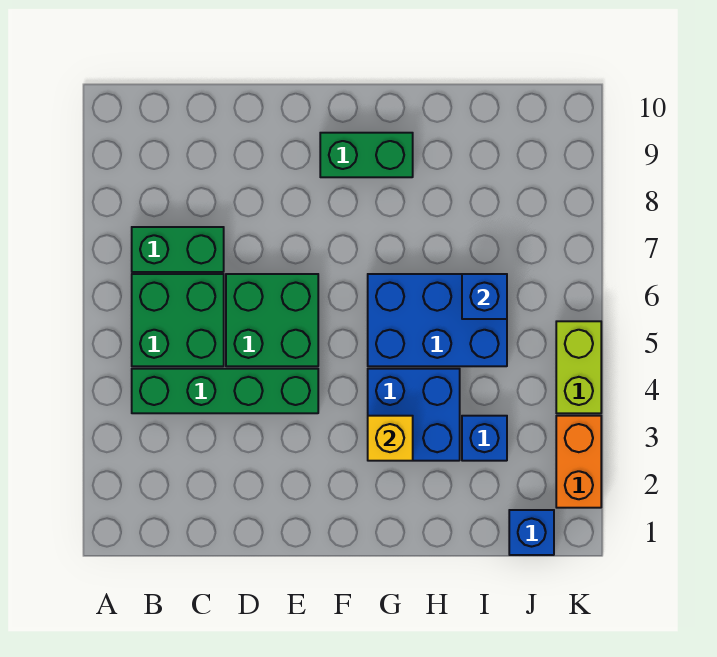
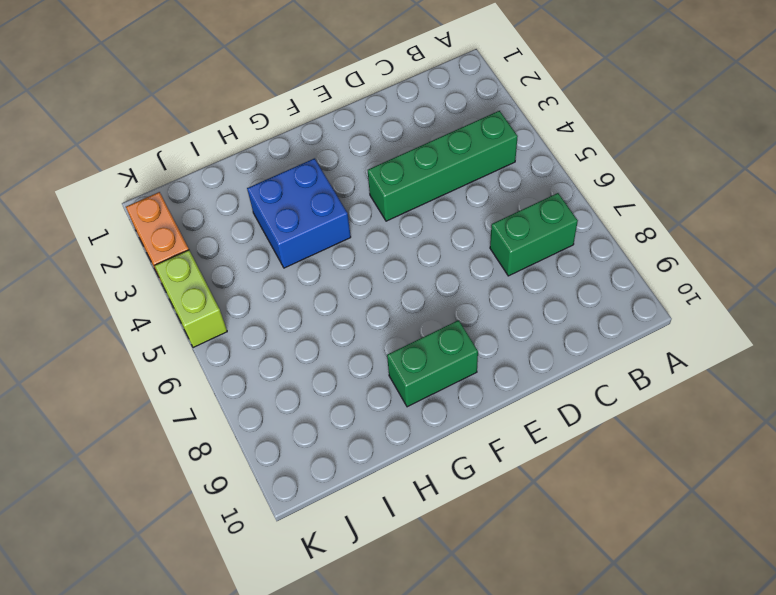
none -> green 2x2 brick [132,274,224,366]
none -> green 2x2 brick [226,274,318,366]
none -> blue 2x3 brick [368,274,507,366]

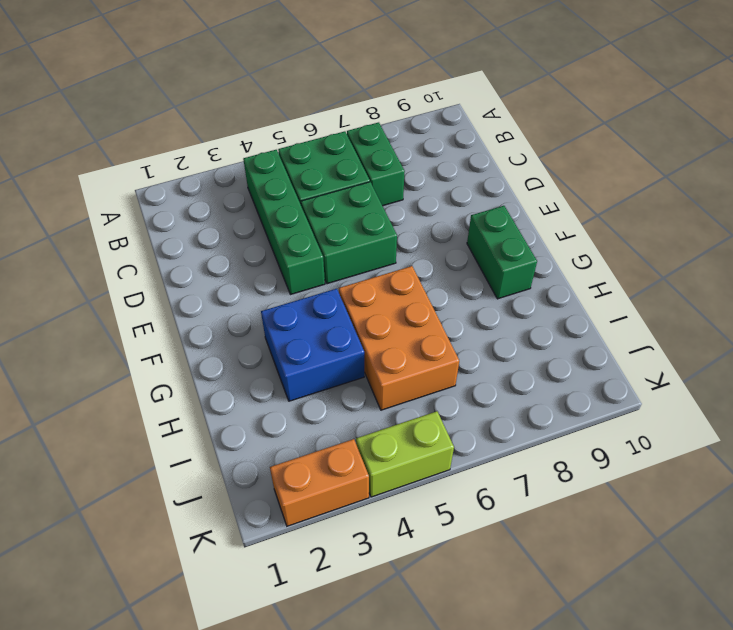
orange 2x3 brick [339,266,459,410] -> blue 2x3 brick [368,274,507,366]
none -> blue 1x1 brick [462,416,507,461]
none -> blue 1x1 brick [509,510,554,555]
none -> yellow 1x1 brick [368,416,413,461]

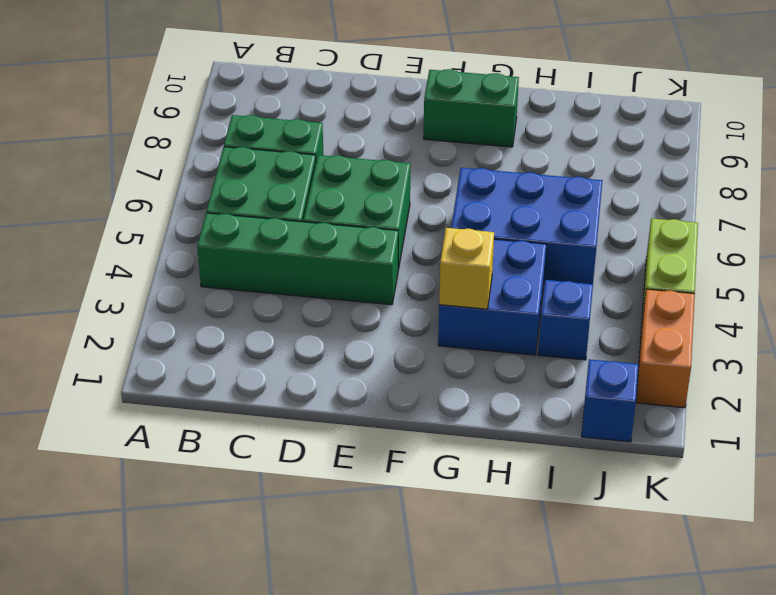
none -> blue 1x1 brick [462,274,507,319]

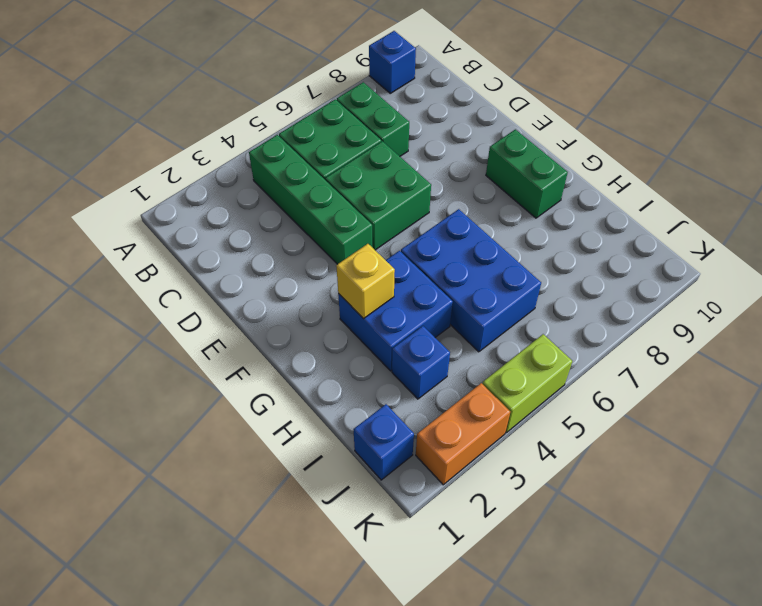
blue 1x1 brick [369,31,416,93] -> blue 1x1 brick moved to [462,274,507,319]

